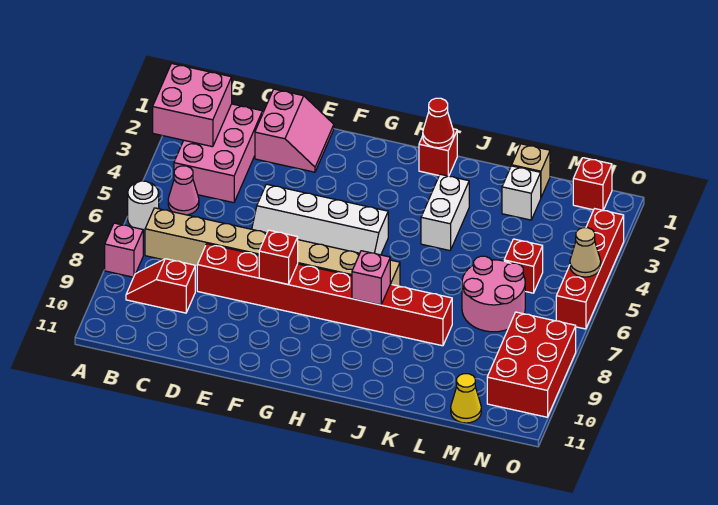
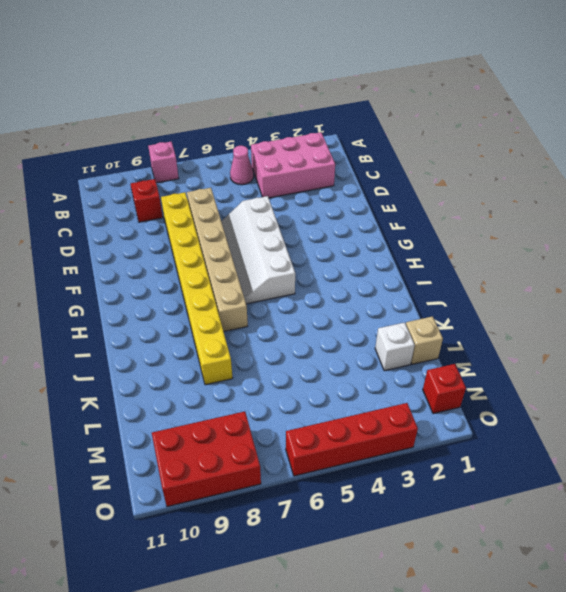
tan 1x6 brick [187,188,248,332] -> tan 1x8 brick [145,208,400,286]
yellow 1x8 brick [161,192,232,385] -> red 1x8 brick [197,244,452,346]
none -> white 1x1 round brick [128,181,159,231]
none -> pink 2x2 slope [255,89,334,172]
none -> red 1x1 brick [419,129,457,176]

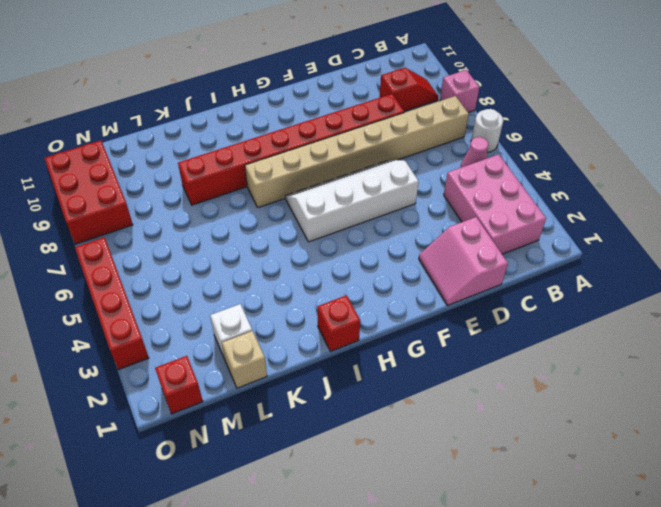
none -> white 1x2 brick [421,174,469,251]
none -> pink 2x2 round brick [462,256,525,332]
none -> red 1x1 brick [504,239,543,293]

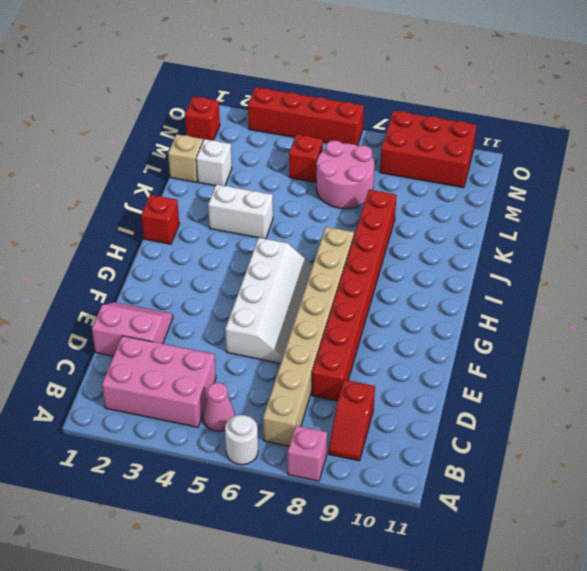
none -> yellow 1x1 cone [451,374,481,423]
none -> pink 2x2 brick [153,64,232,147]
none -> red 1x1 brick [259,230,298,284]

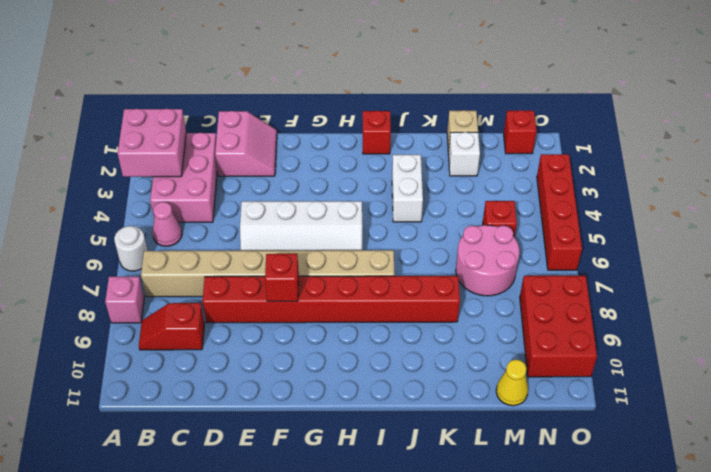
none -> red 1x1 cone [423,98,454,148]
none -> pink 1x1 brick [352,251,390,305]
none -> tan 1x1 cone [570,228,601,277]

